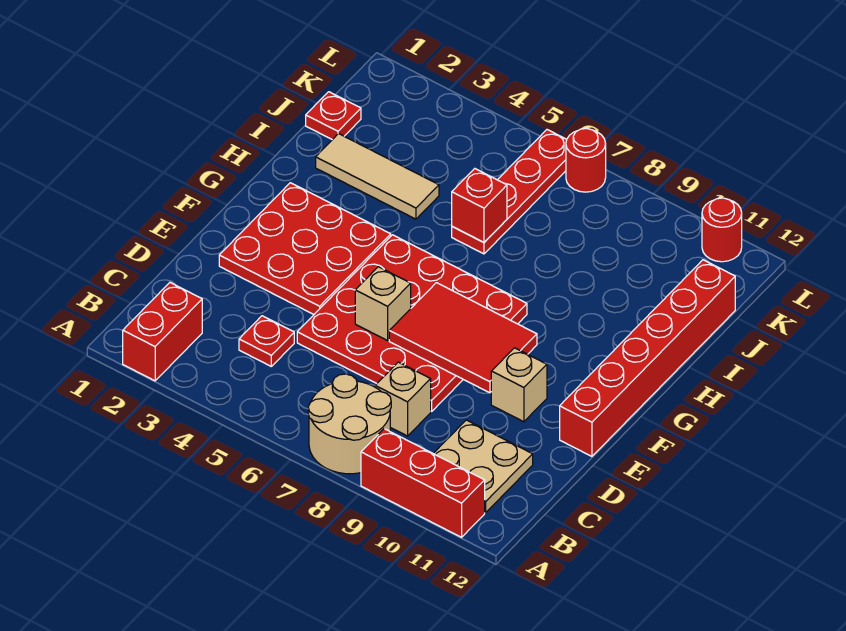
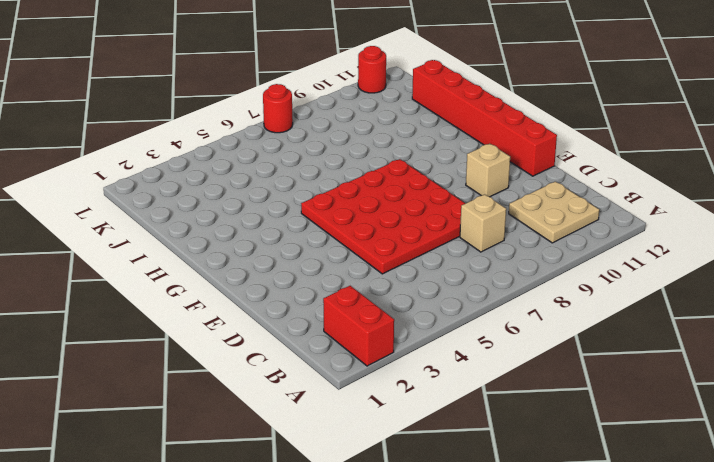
none -> tan 2x2 round brick [308,374,391,474]
none -> red 1x3 brick [361,429,485,537]
none -> red 1x1 plate [239,316,294,366]

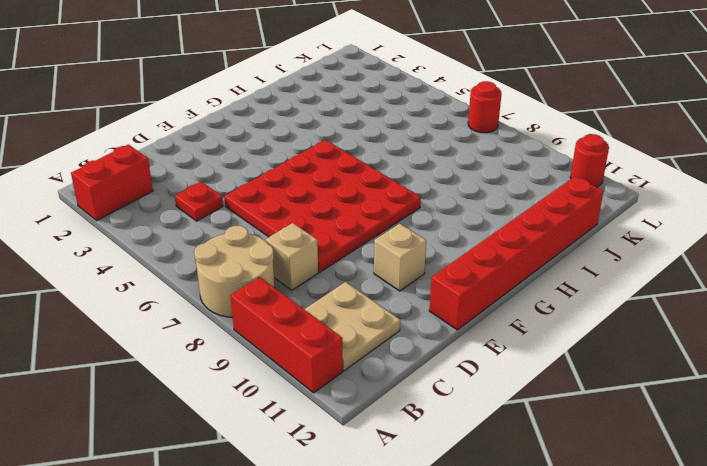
none -> red 3x3 plate [219,183,391,314]
none -> tan 1x3 tile [316,134,439,219]
none -> red 1x4 plate [452,130,567,254]

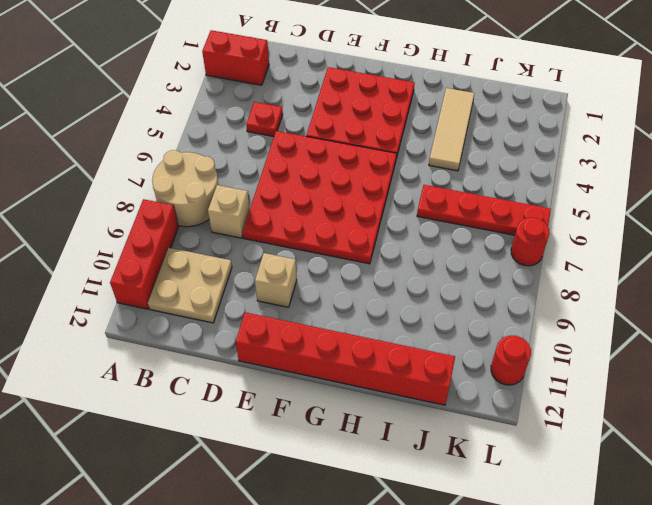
none -> red 1x1 plate [306,92,361,140]
none -> tan 1x1 brick [355,267,411,341]
none -> red 2x3 tile [389,283,537,393]

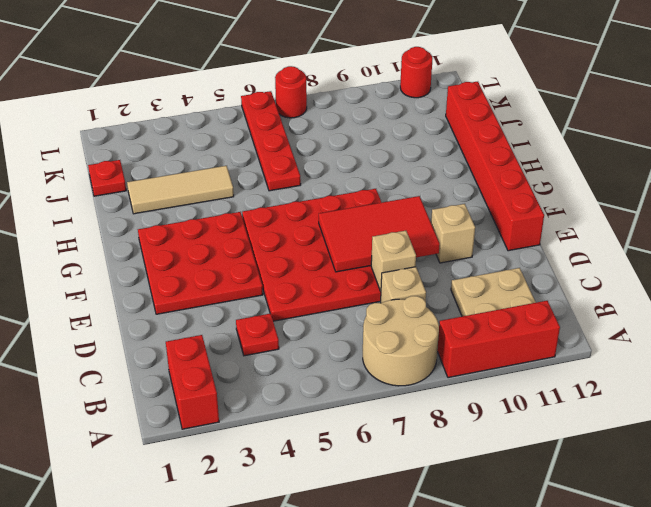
tan 1x1 brick [371,231,416,291] -> tan 1x1 brick moved to [355,267,411,341]
none -> red 1x1 brick [452,169,507,242]

